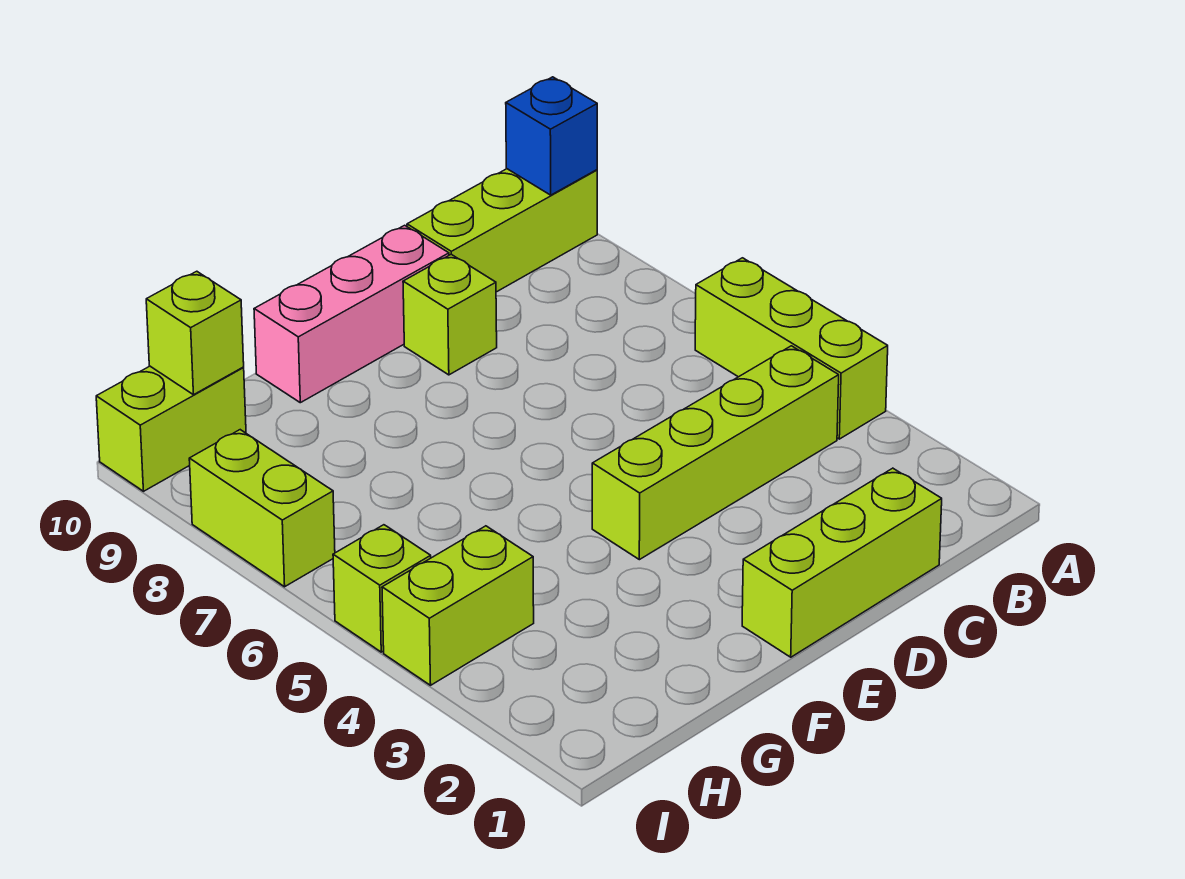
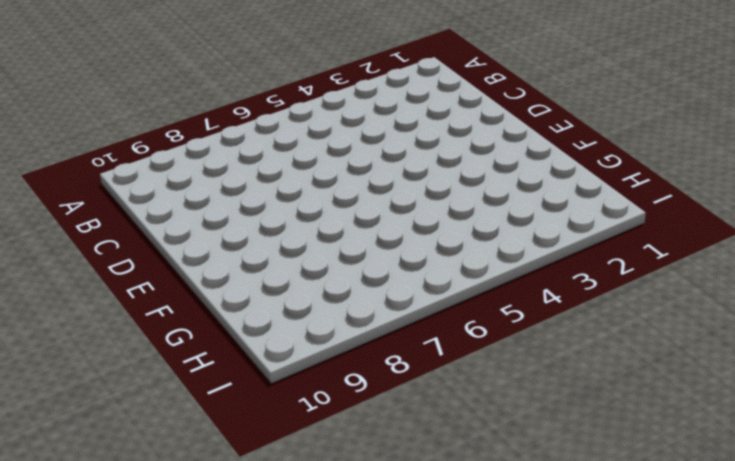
none -> lime 1x3 brick [695,258,888,439]
none -> lime 1x3 brick [407,169,597,292]
none -> lime 1x4 brick [592,346,839,560]

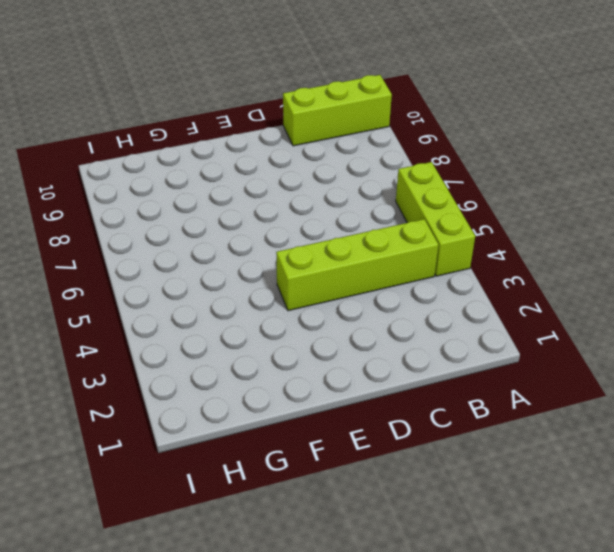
none -> lime 1x3 brick [742,468,942,657]
none -> lime 1x1 brick [403,254,497,375]
none -> pink 1x3 brick [254,225,449,403]

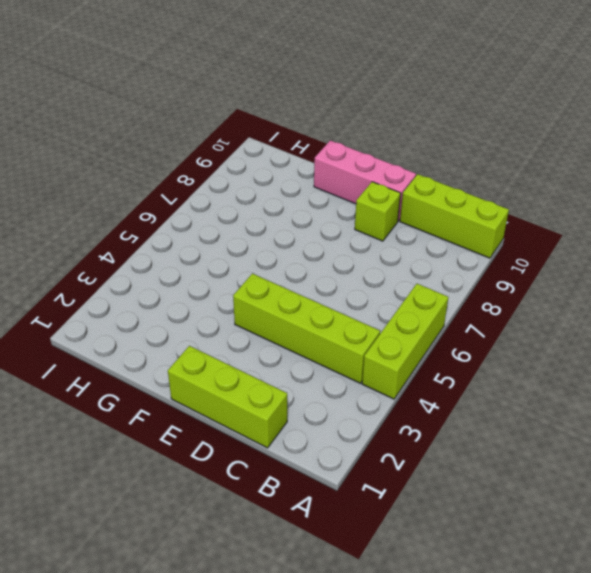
none -> lime 1x2 brick [382,526,534,685]
none -> lime 1x2 brick [96,366,246,491]
none -> lime 1x1 brick [333,525,431,652]

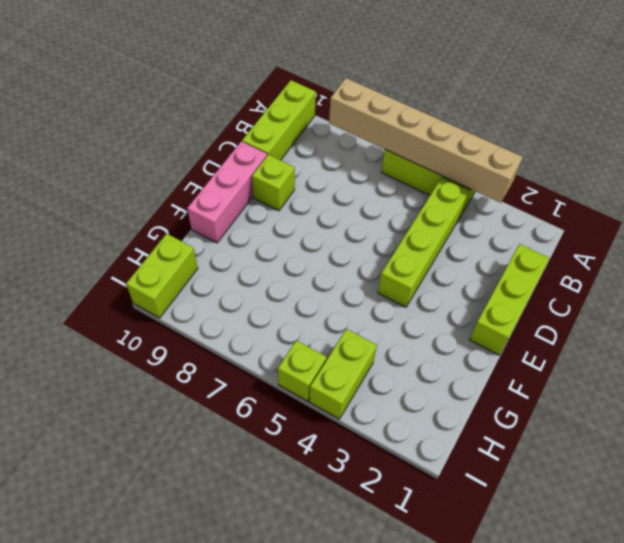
tan 1x6 brick [329,78,523,203] -> none
none -> lime 1x2 brick [189,430,335,587]
none -> blue 1x1 brick [506,77,597,195]
none -> lime 1x1 brick [146,271,244,395]

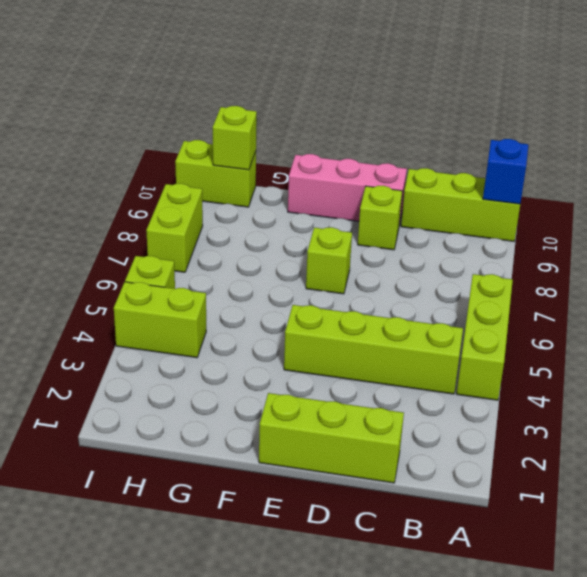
lime 1x1 brick [306,227,352,294] -> none

